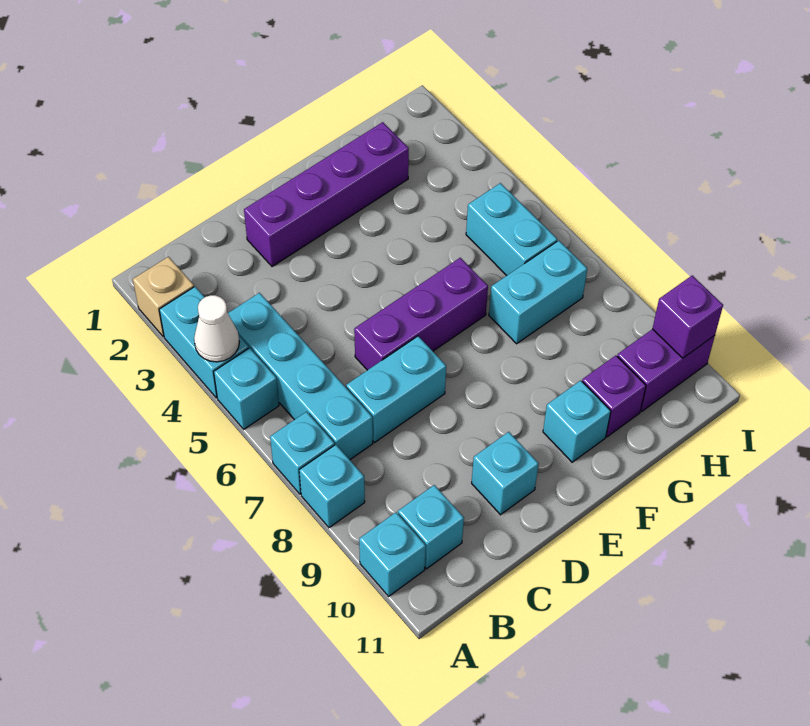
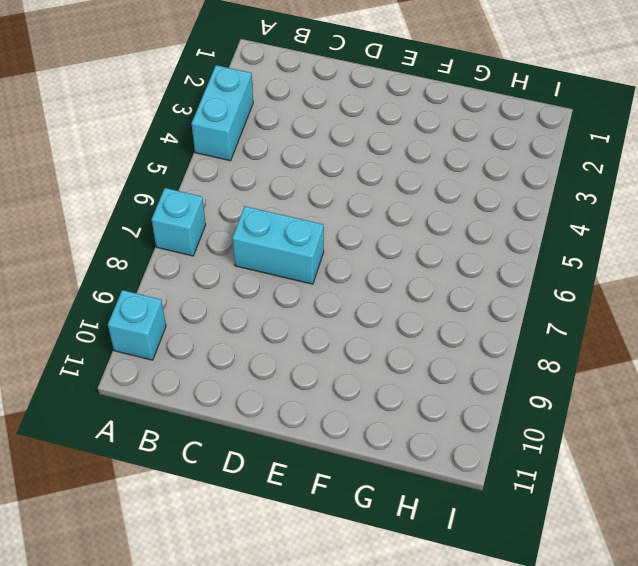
none -> tan 1x1 brick [133,257,194,337]
none -> cyan 1x1 brick [214,348,279,429]
none -> cyan 1x1 brick [299,445,365,528]

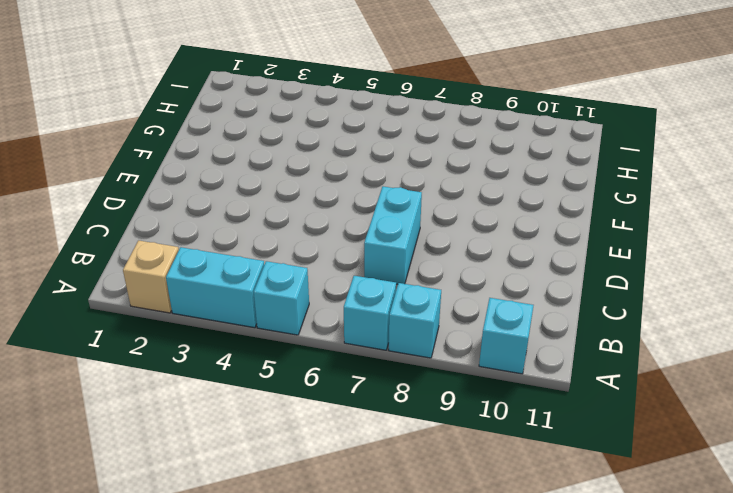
none -> cyan 1x4 brick [228,293,373,460]
none -> cyan 1x1 brick [398,485,464,569]
none -> purple 1x4 brick [244,122,409,267]

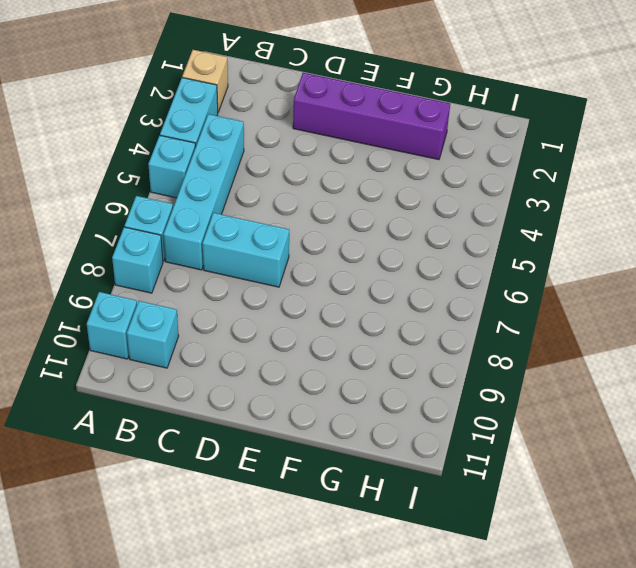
none -> purple 1x3 brick [354,258,488,370]
none -> cyan 1x1 brick [472,432,539,515]
none -> cyan 1x1 brick [543,380,611,462]

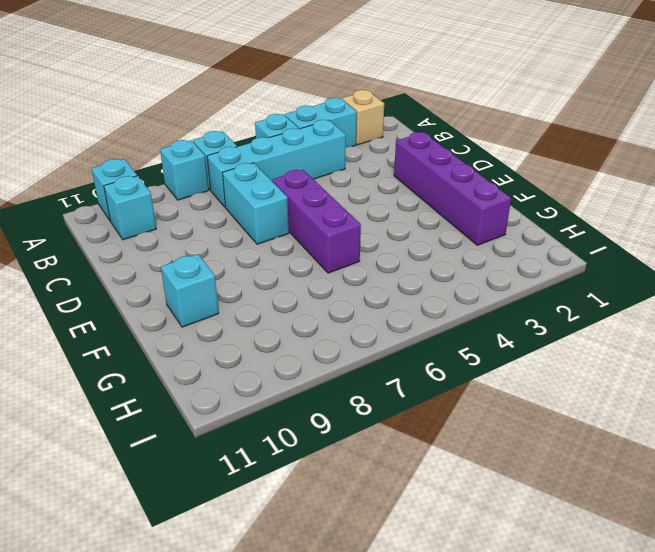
none -> cyan 1x1 brick [472,432,539,515]
none -> cyan 1x2 brick [489,241,587,344]
none -> purple 1x1 brick [582,355,646,437]

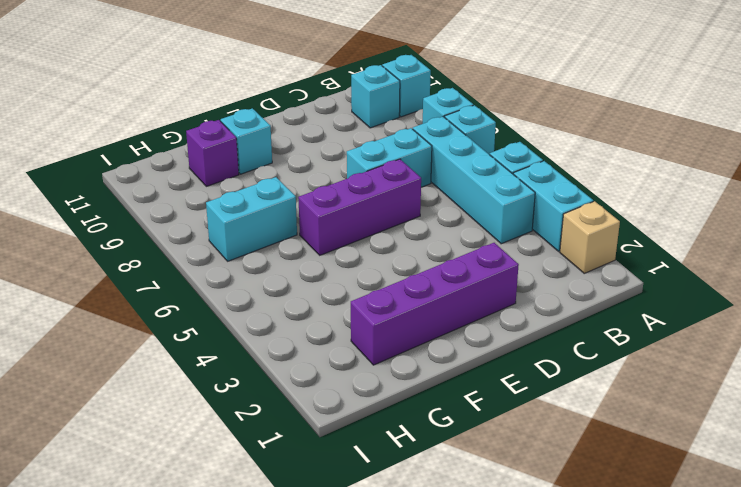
none -> cyan 1x1 brick [472,432,539,515]
none -> cyan 1x2 brick [466,183,557,276]
none -> purple 1x2 brick [617,329,715,411]

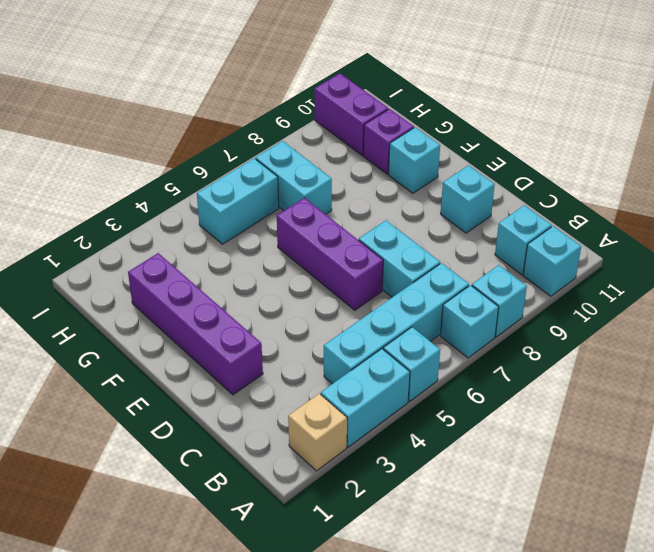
none -> white 1x1 cone [194,295,239,362]
none -> purple 1x1 brick [652,276,723,358]

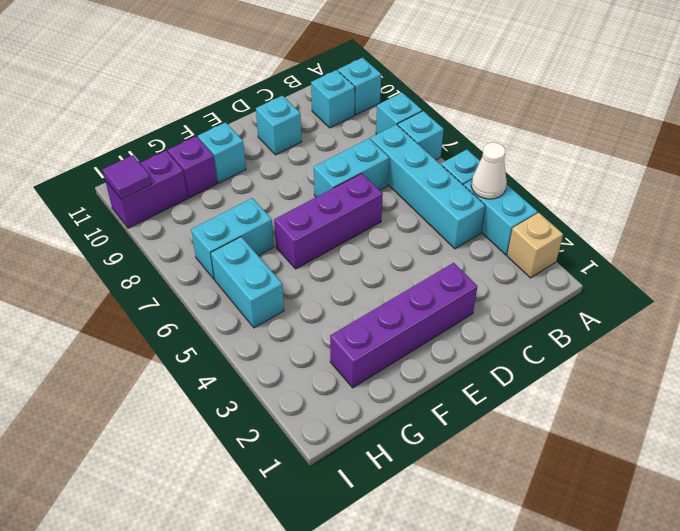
purple 1x1 tile [103,155,152,199] -> purple 1x1 brick [652,276,723,358]

